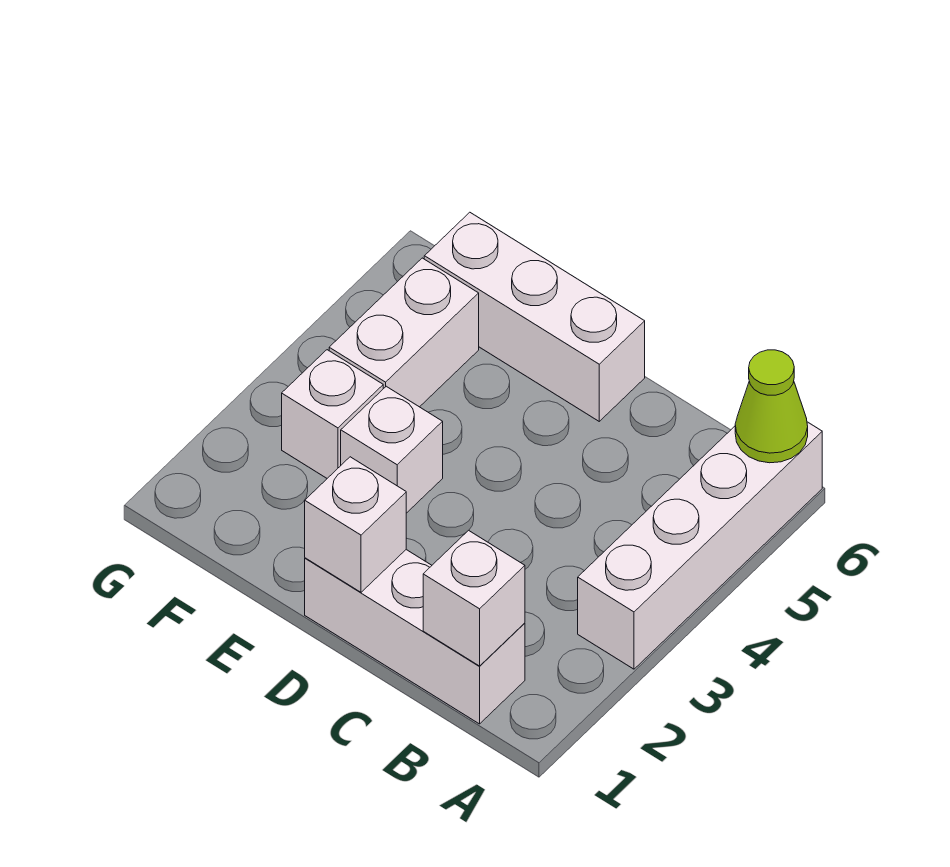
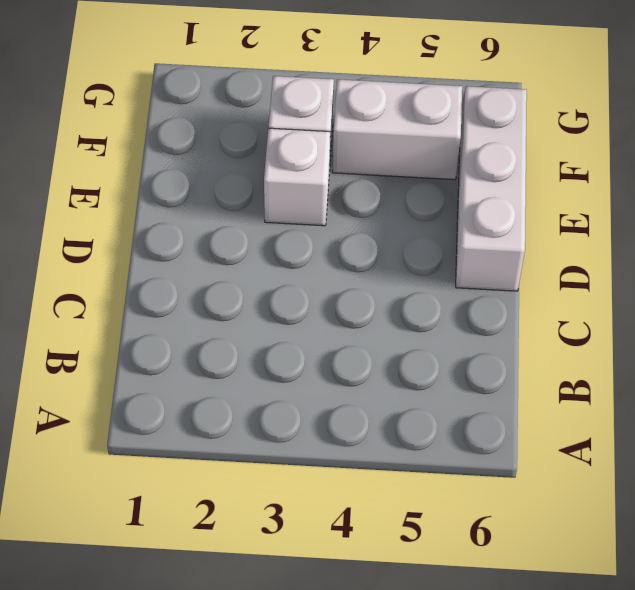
none -> white 1x4 brick [578,422,822,669]
none -> white 1x3 brick [305,550,525,724]

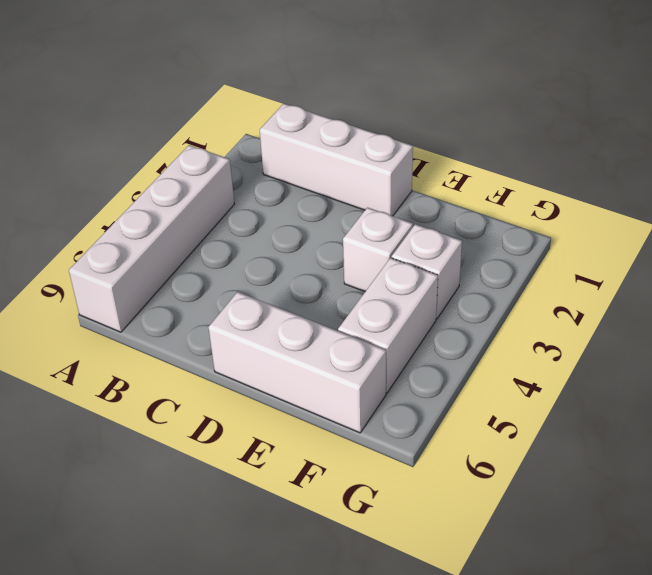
none -> lime 1x1 cone [735,350,808,463]
none -> white 1x1 brick [423,530,525,666]

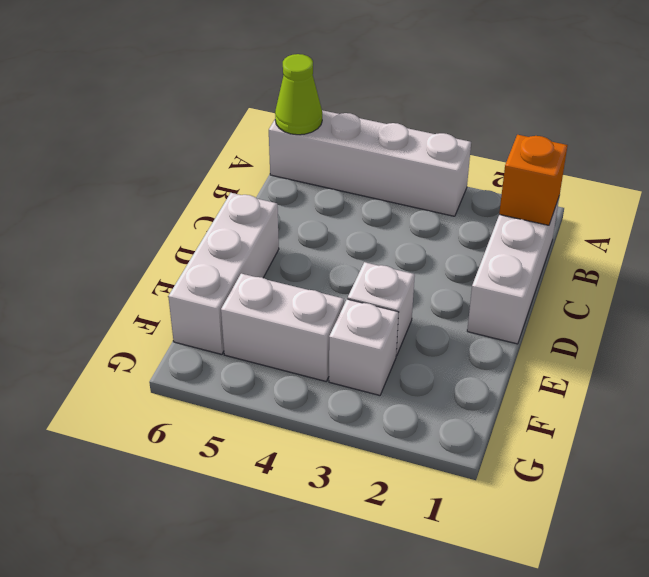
orange 1x1 brick [499,135,568,225] -> white 1x1 brick [423,530,525,666]
none -> white 1x1 brick [305,457,406,592]

